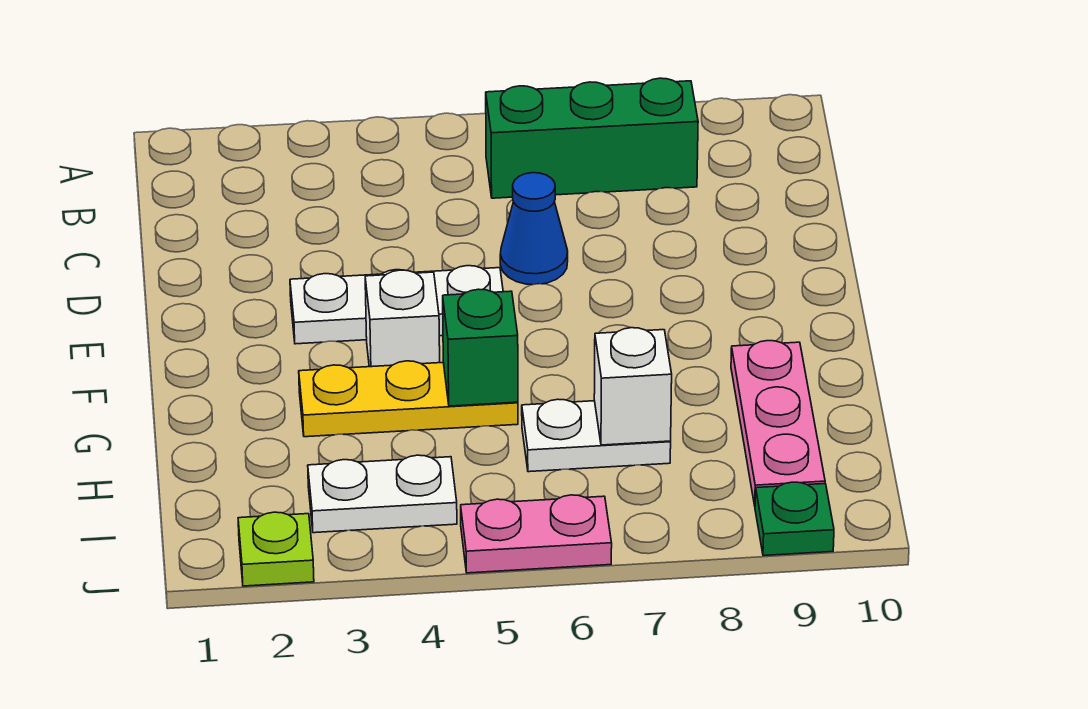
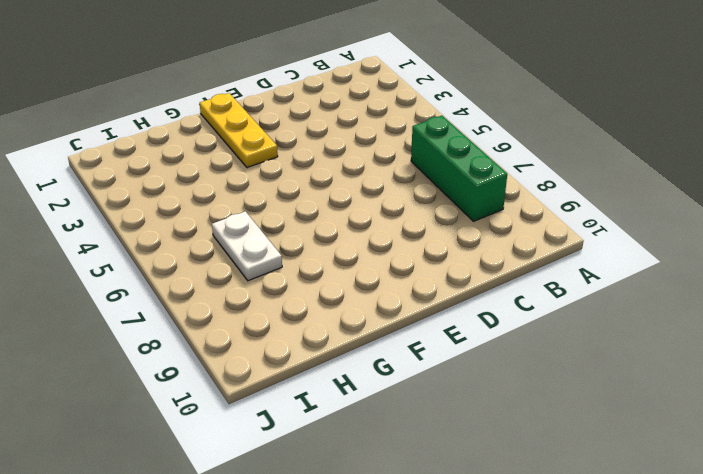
yellow 1x3 plate [200,93,278,168] -> yellow 1x3 plate moved to [299,361,518,437]
none -> blue 1x1 cone [500,173,568,285]
none -> white 1x3 plate [290,266,503,344]
none -> white 1x1 brick [365,270,440,367]

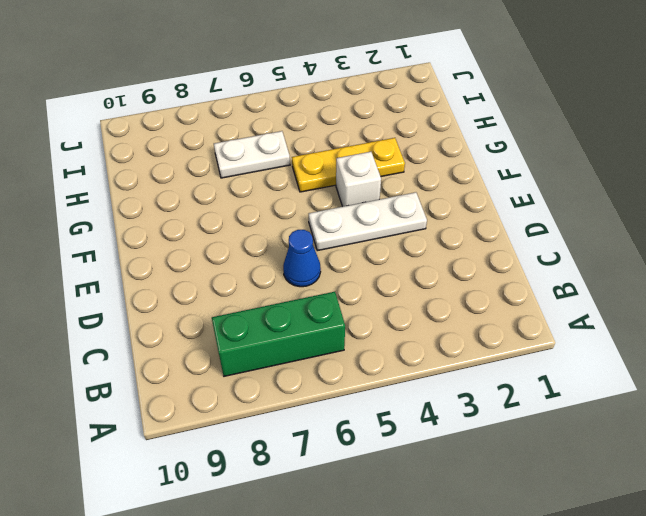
none -> pink 1x3 plate [731,341,825,505]
none -> white 1x2 plate [308,455,457,533]
none -> lime 1x1 plate [238,512,314,586]

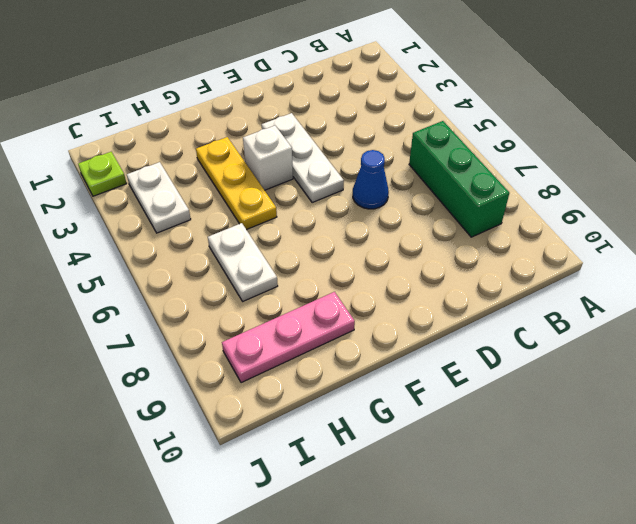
none -> pink 1x2 plate [461,495,612,573]
none -> green 1x1 plate [755,482,834,556]
none -> green 1x1 brick [443,289,518,406]

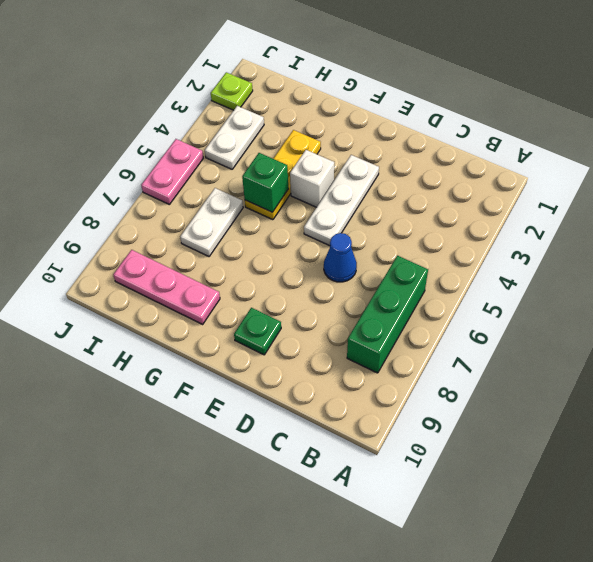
green 1x1 plate [234,308,281,355] -> green 1x1 plate moved to [755,482,834,556]
none -> white 1x1 brick [594,328,672,445]

